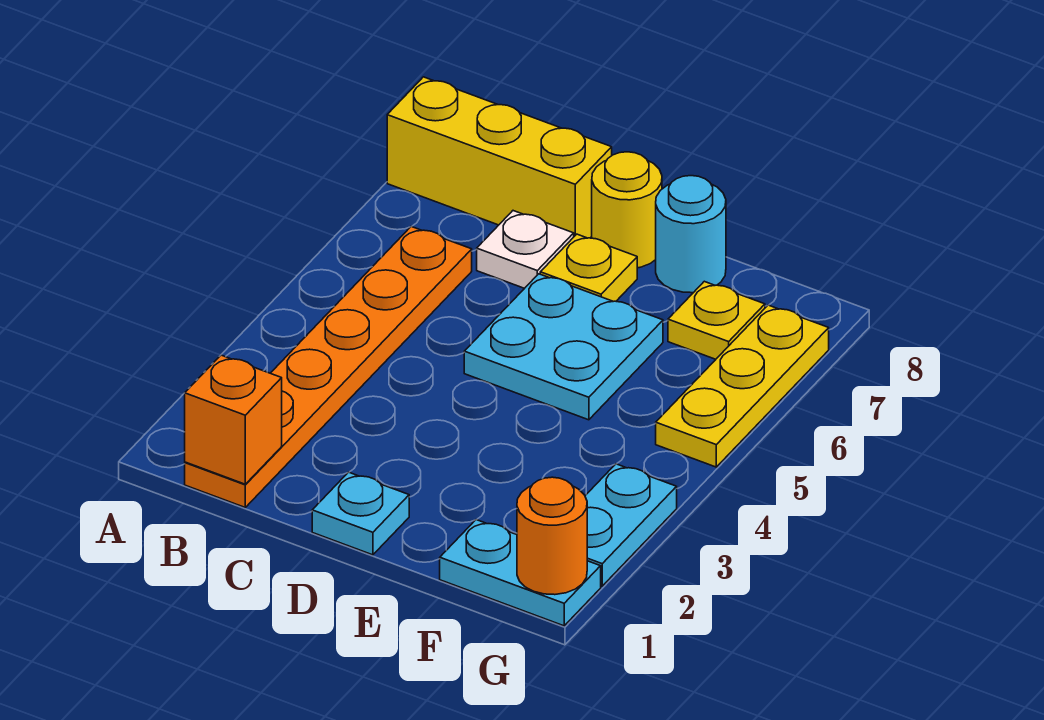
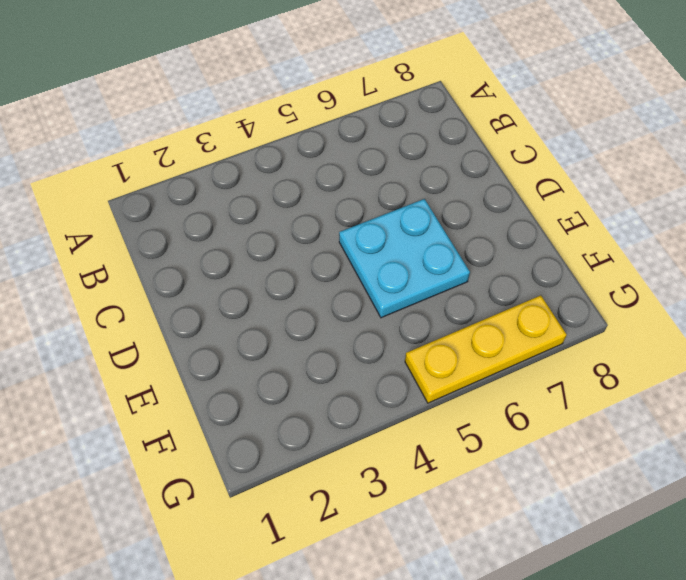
none -> yellow 1x3 brick [387,77,612,238]
none -> orange 1x6 plate [185,227,472,507]
none -> white 1x1 plate [477,211,574,288]

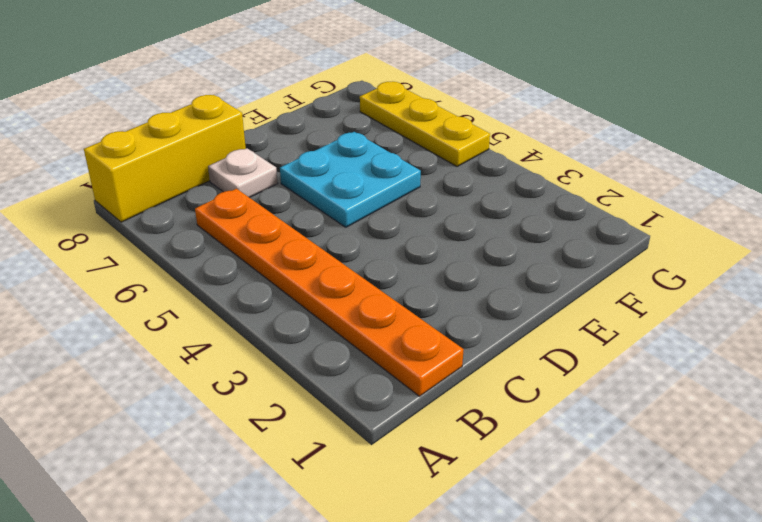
none -> cyan 1x1 plate [312,472,409,555]
none -> yellow 1x1 plate [540,234,637,302]
none -> yellow 1x1 round brick [592,152,662,268]

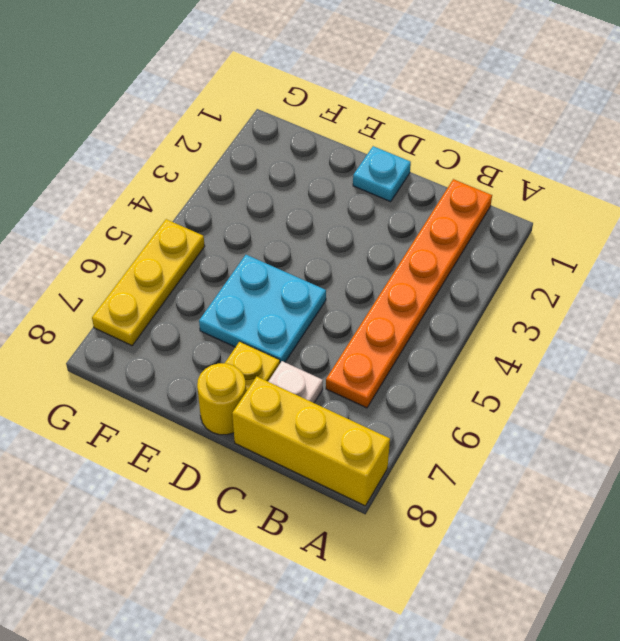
none -> cyan 1x1 round brick [656,176,726,293]
none -> cyan 1x2 plate [440,520,601,626]
none -> yellow 1x1 plate [668,281,765,359]

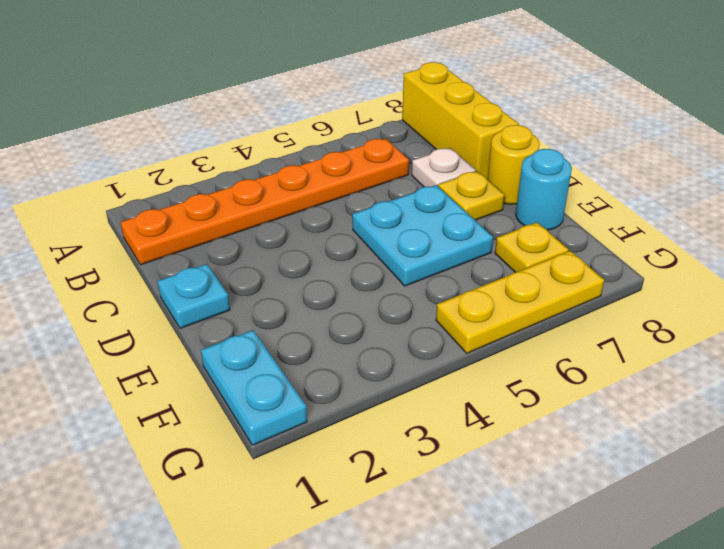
none -> cyan 1x2 plate [585,464,677,586]
none -> orange 1x1 brick [185,355,282,484]
none -> orange 1x1 round brick [517,477,587,595]

